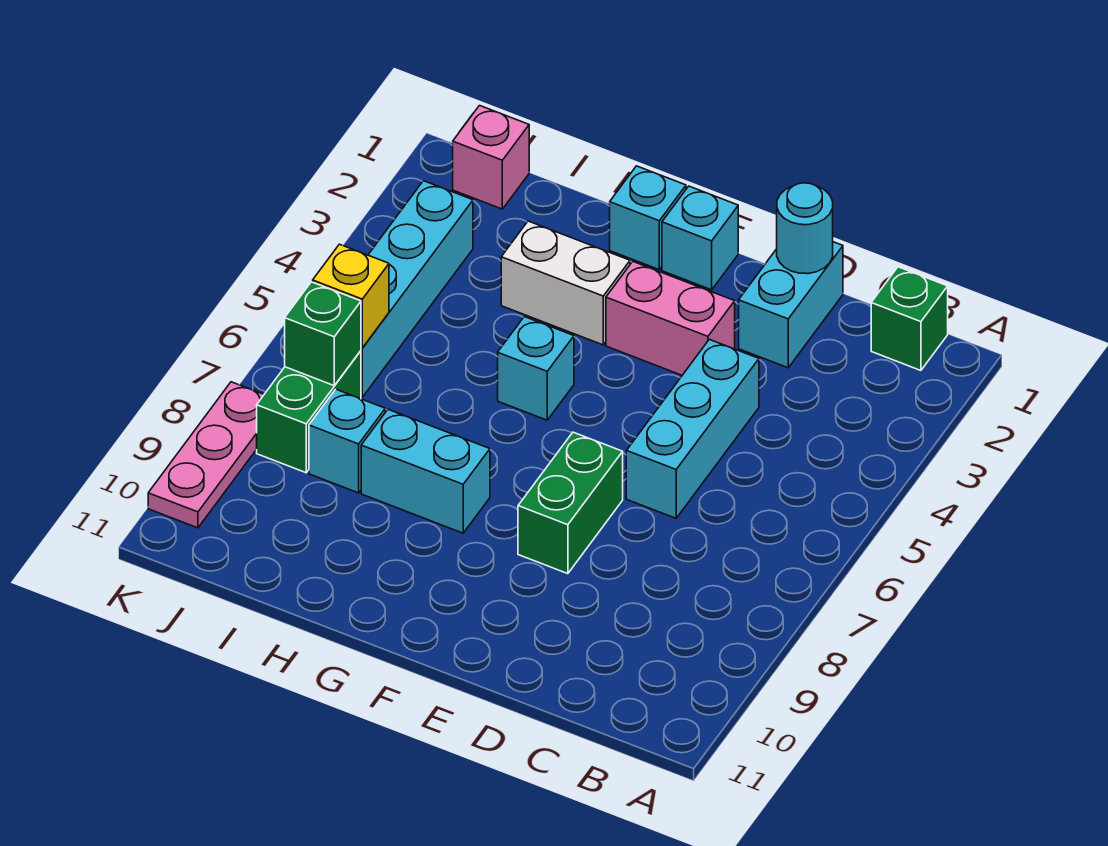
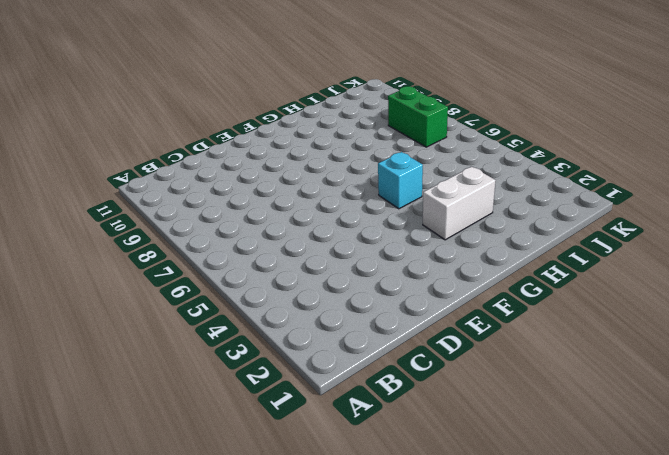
none -> green 1x1 brick [871,267,948,370]
none -> cyan 1x2 brick [739,242,843,368]
none -> cyan 1x3 brick [626,339,759,518]

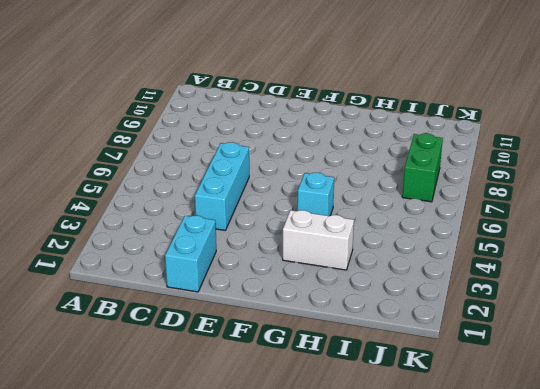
none -> green 1x1 brick [871,267,948,370]
none -> pink 1x2 brick [606,262,735,375]
none -> green 1x2 brick [518,432,623,574]

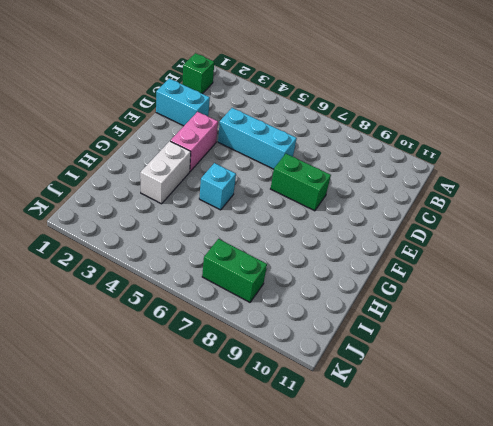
none -> cyan 1x1 brick [662,186,738,290]
none -> cyan 1x1 brick [610,166,686,269]
none -> cyan 1x2 brick [361,410,490,533]

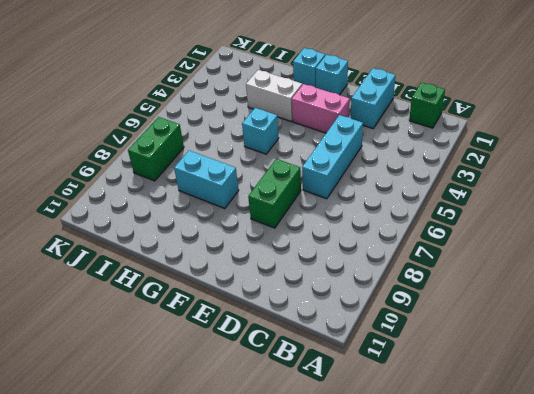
none -> cyan 1x1 brick [309,389,385,493]
none -> pink 1x1 brick [453,106,529,209]
none -> cyan 1x4 brick [361,181,473,397]

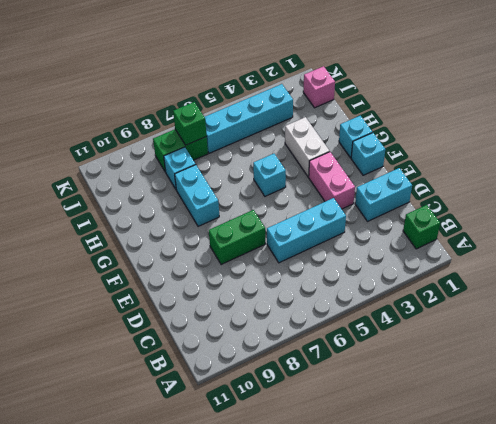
none -> pink 1x3 plate [148,382,264,528]
none -> cyan 1x1 round brick [777,183,833,274]
none -> yellow 1x1 brick [313,244,389,348]

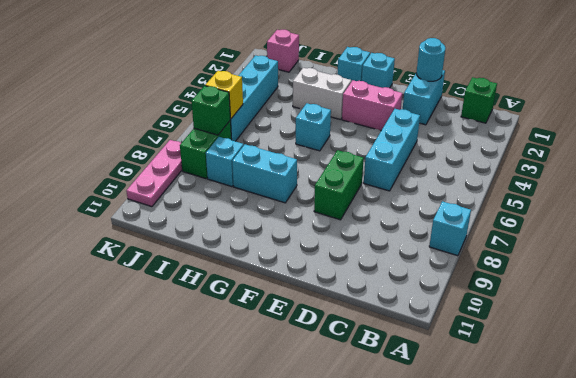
cyan 1x1 brick [429,201,471,256] -> none

